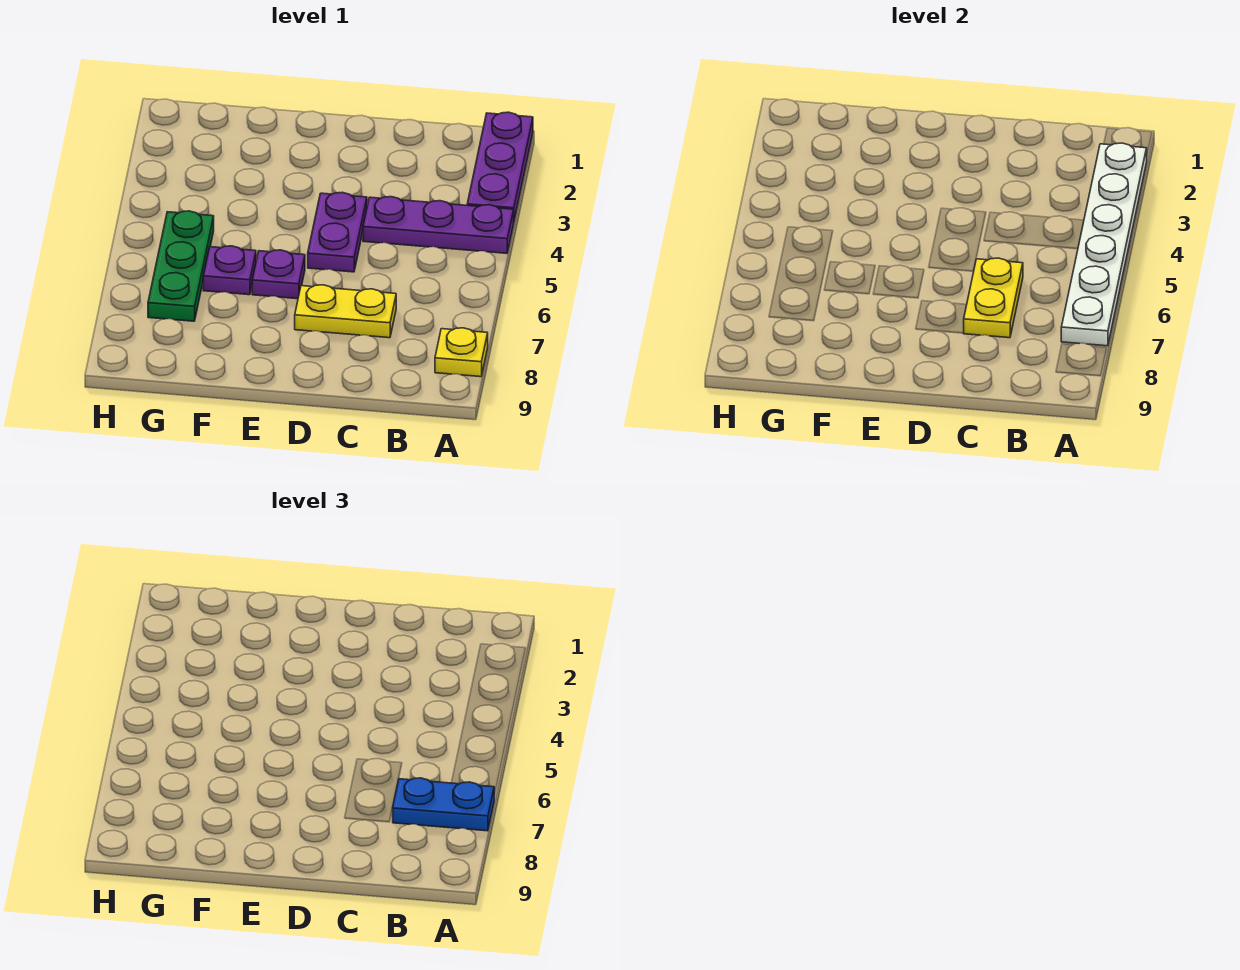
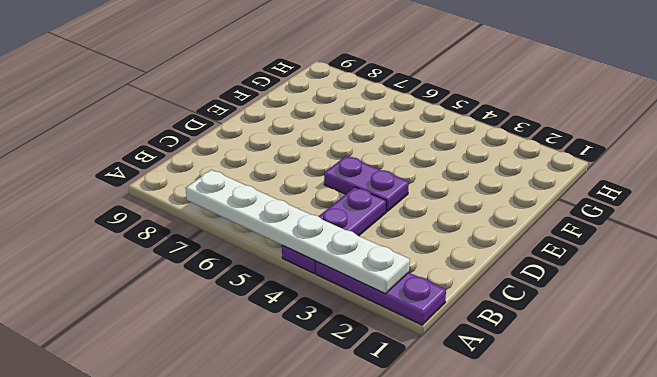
none -> yellow 1x1 plate [435,328,488,377]
none -> yellow 1x2 plate [295,285,396,338]

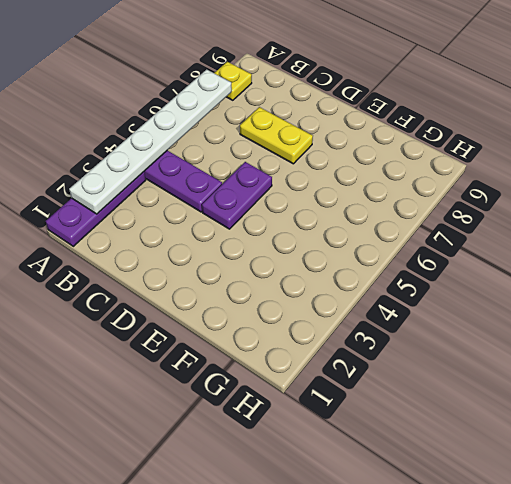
none -> purple 1x1 plate [252,250,305,299]
none -> purple 1x1 plate [203,246,256,295]

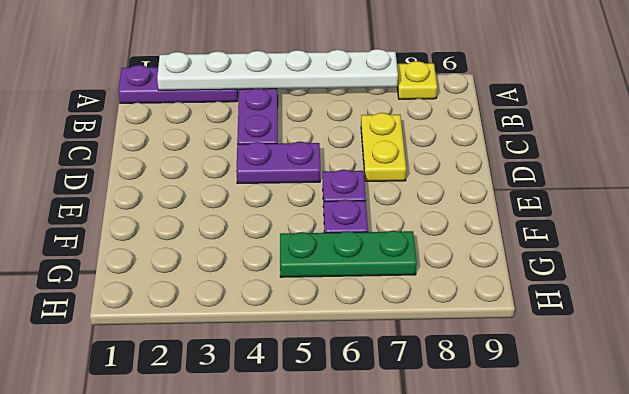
none -> yellow 1x2 plate [964,258,1023,338]
none -> blue 1x2 plate [393,778,494,831]

